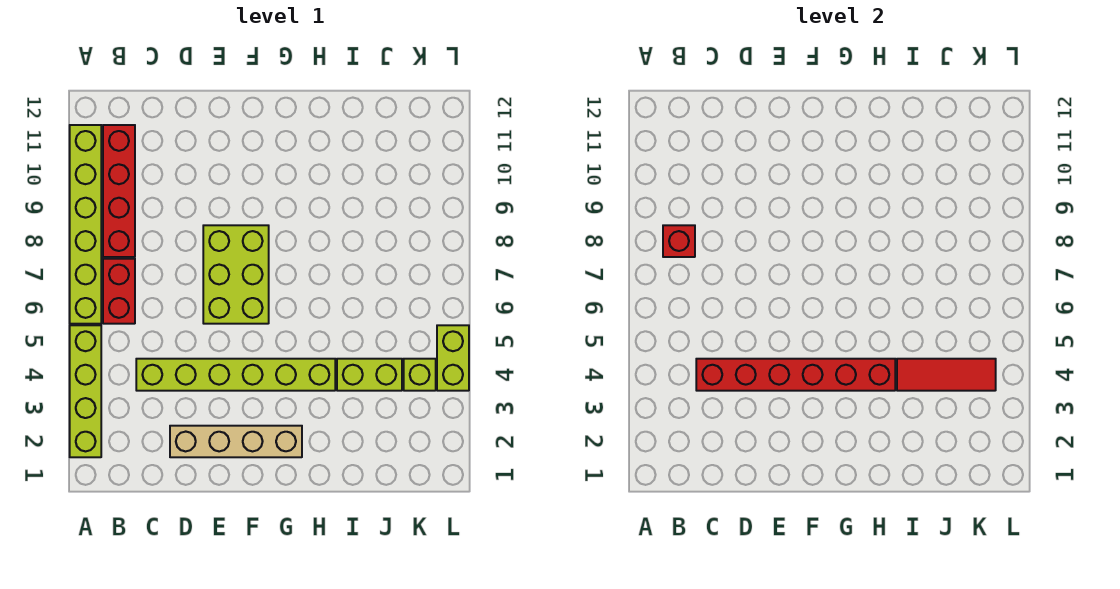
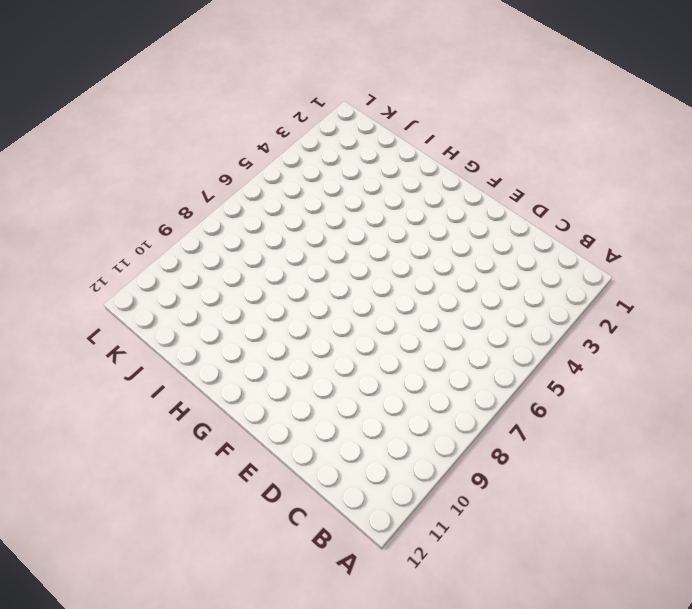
none -> lime 1x4 brick [70,325,101,457]
none -> lime 1x6 brick [70,125,101,324]
none -> red 1x2 brick [103,259,135,324]

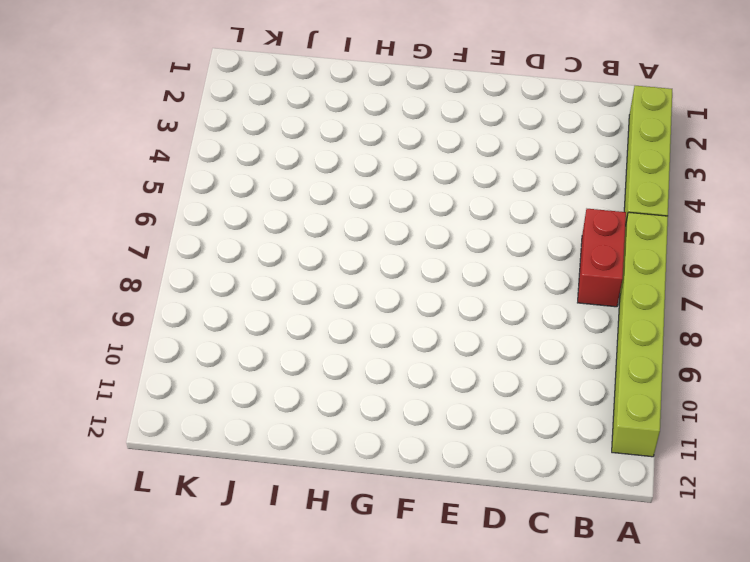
none -> red 1x4 brick [103,125,135,257]
none -> lime 1x6 brick [136,359,335,391]
none -> tan 1x4 brick [170,426,302,457]

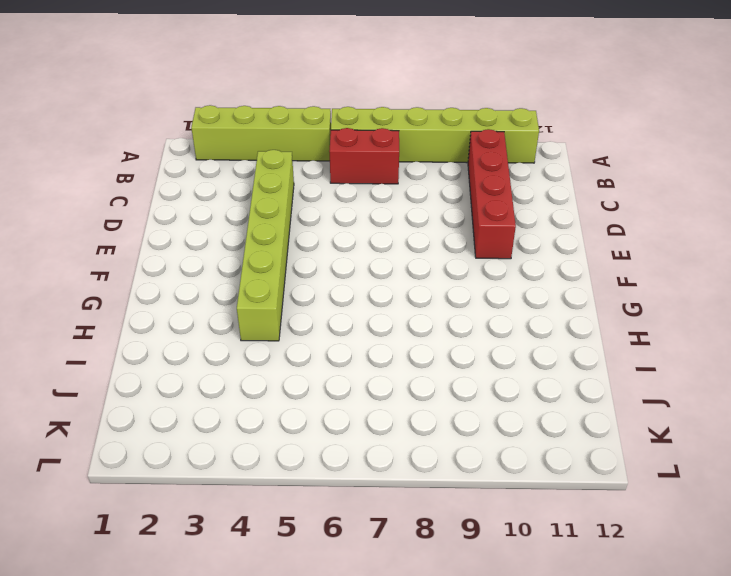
red 1x4 brick [468,129,516,259] -> red 1x4 brick turned to [103,125,135,257]
none -> tan 1x4 brick [170,426,302,457]
none -> lime 2x3 brick [203,225,269,324]
none -> lime 1x2 brick [337,359,402,391]

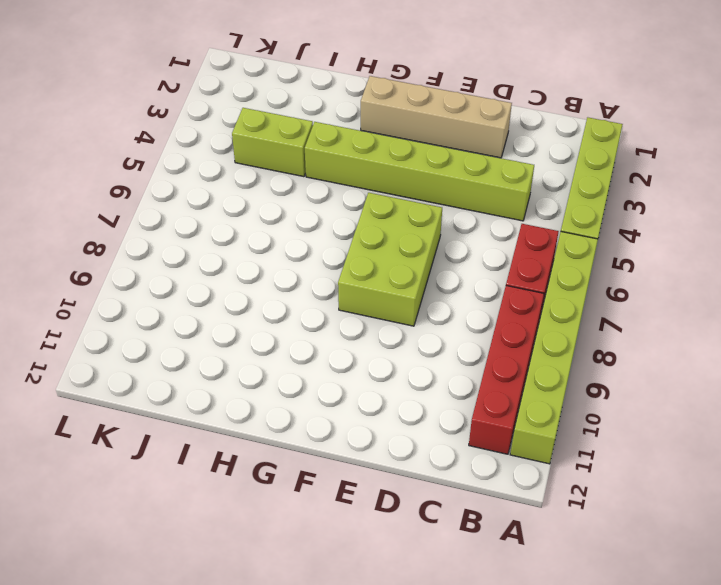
none -> lime 1x1 brick [404,359,436,391]
none -> lime 1x2 brick [437,325,469,391]
none -> red 1x1 brick [663,225,695,257]

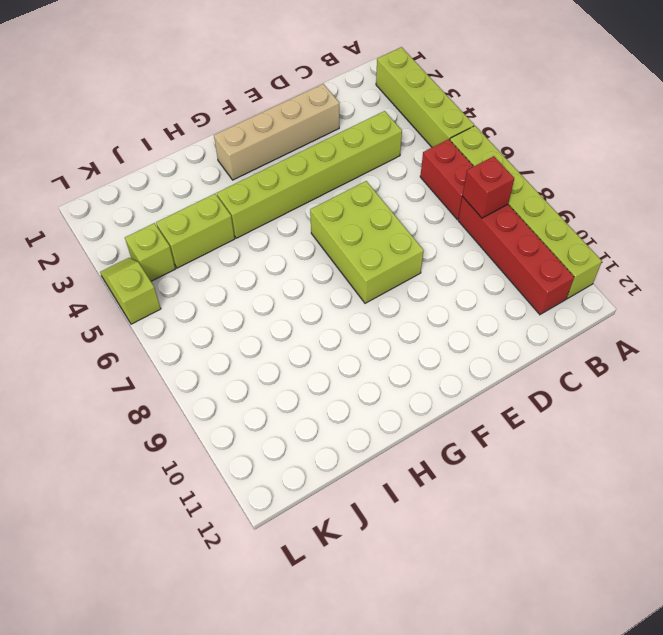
lime 1x2 slope [100,258,161,324] -> lime 1x2 brick [437,325,469,391]
none -> red 1x6 brick [696,359,895,391]
none -> red 1x3 tile [897,359,996,391]

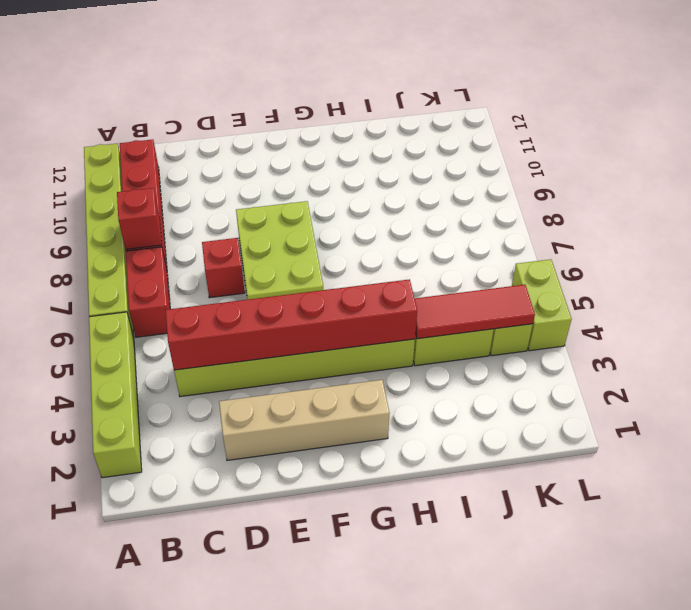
red 1x1 brick [202,238,245,298] -> none

